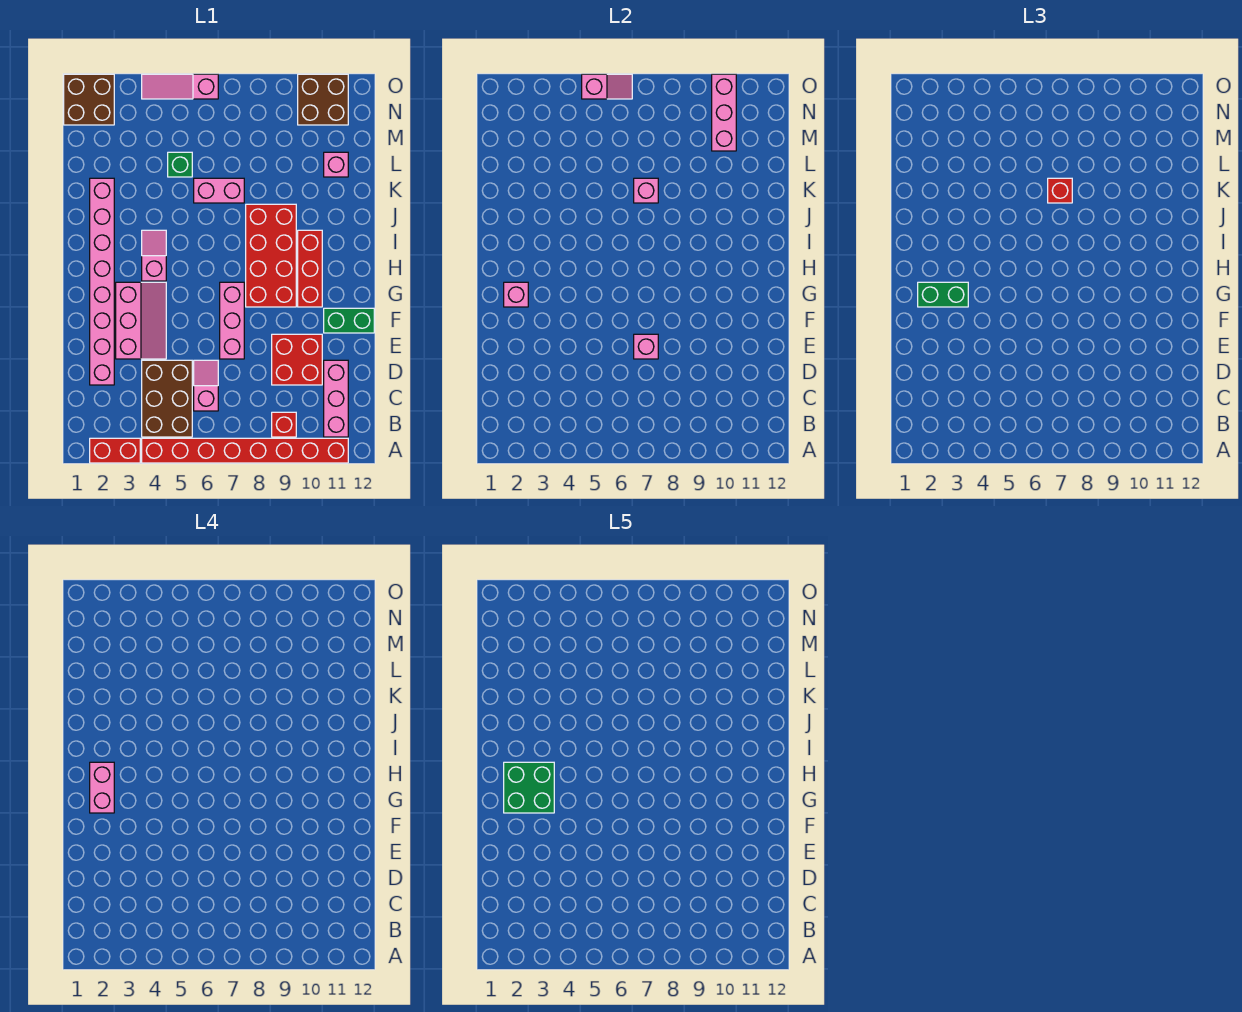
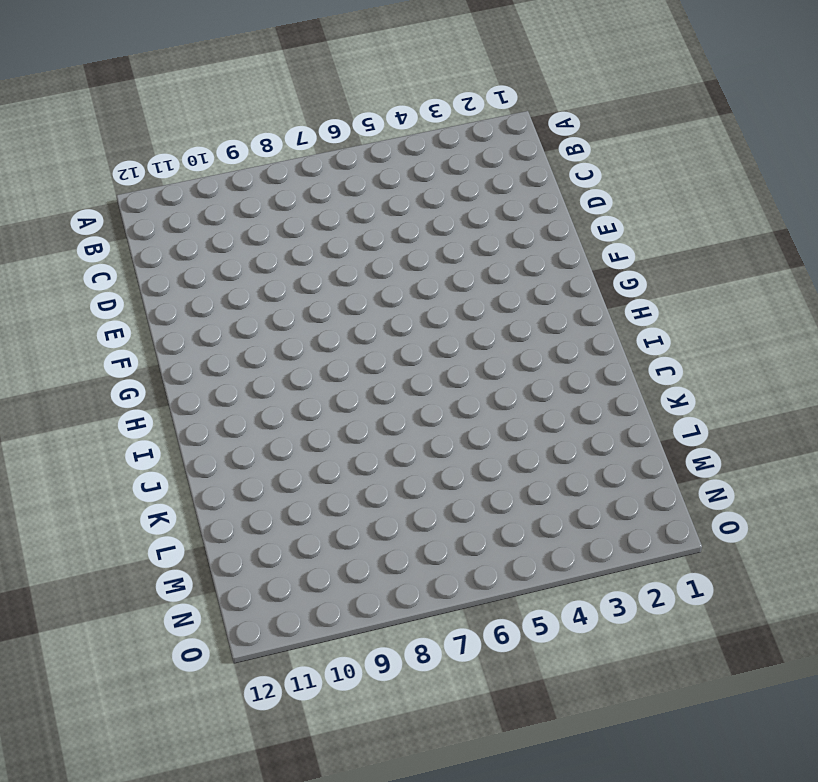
none -> red 1x2 brick [90,438,140,463]
none -> red 1x8 brick [142,438,348,463]
none -> brown 2x3 brick [142,360,192,437]

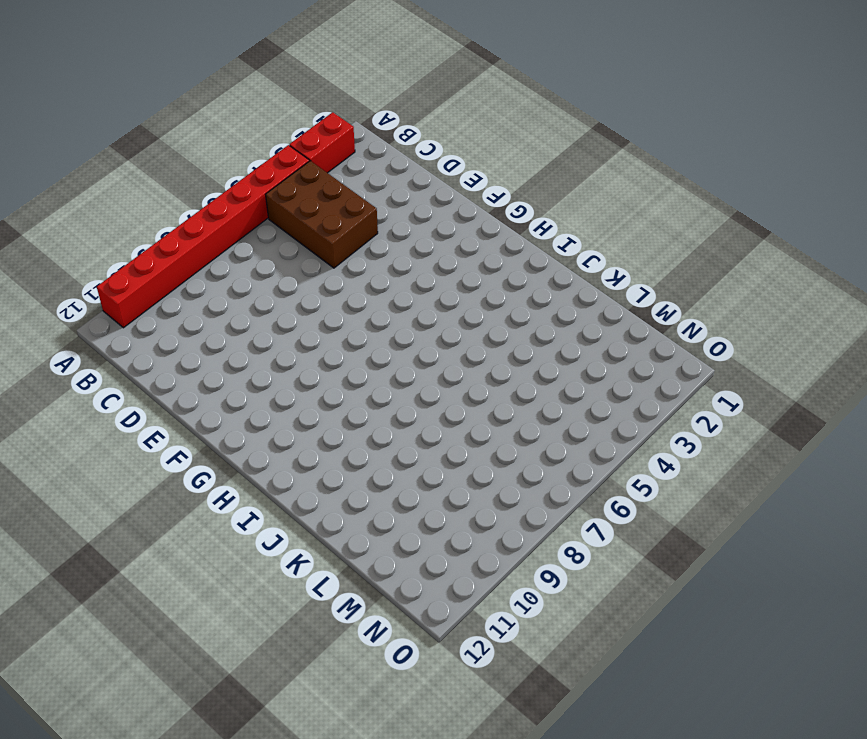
none -> red 1x1 brick [272,412,296,437]
none -> pink 1x3 brick [324,360,348,437]
none -> pink 1x2 slope [194,360,218,411]

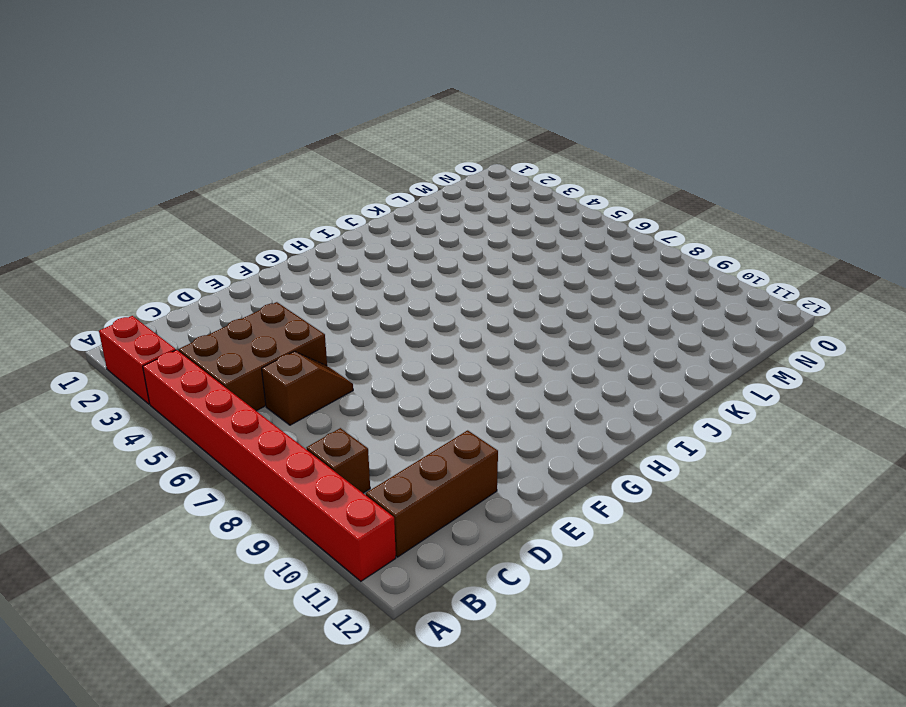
brown 1x1 brick [307,428,370,493] -> red 1x1 brick [272,412,296,437]
brown 1x3 brick [366,430,498,557] -> pink 1x3 brick [324,360,348,437]
brown 1x2 slope [262,351,353,425] -> pink 1x2 slope [194,360,218,411]
none -> pink 1x8 brick [90,178,114,385]
none -> red 2x2 brick [272,334,322,385]
none -> pink 2x3 slope [116,282,166,359]

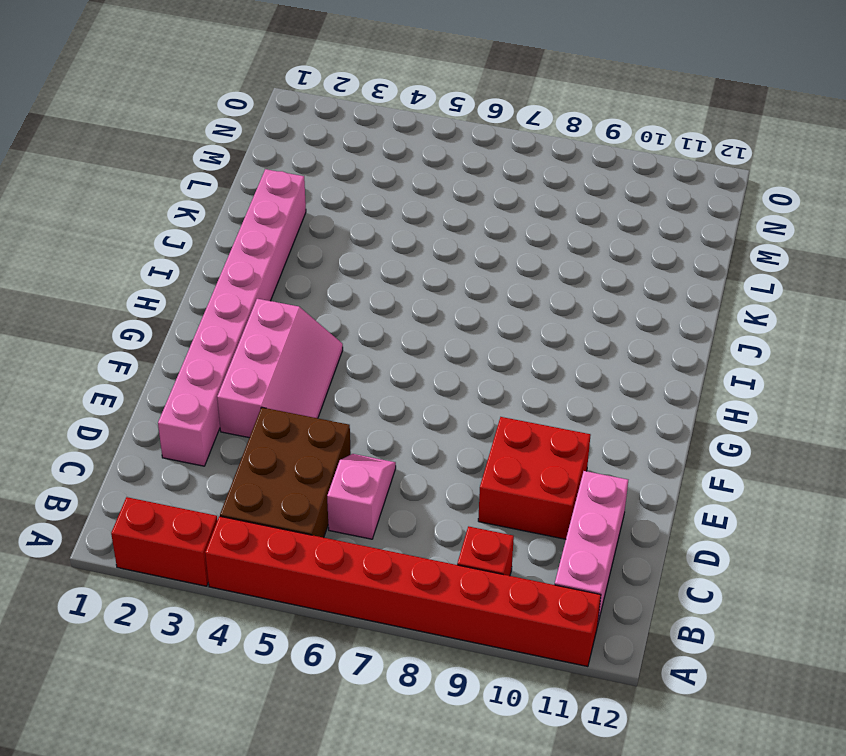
none -> pink 1x3 brick [220,282,244,359]
none -> green 1x2 brick [324,308,374,333]
none -> red 2x4 brick [246,204,296,307]

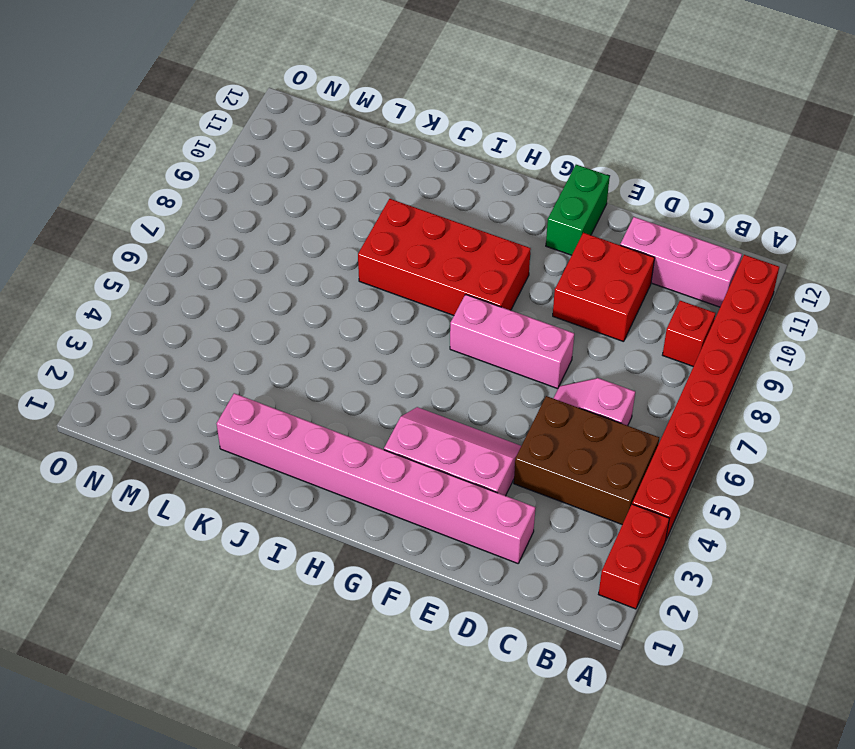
none -> red 1x3 brick [298,230,322,307]
none -> pink 1x2 slope [142,230,166,281]
none -> pink 1x2 brick [194,178,244,203]

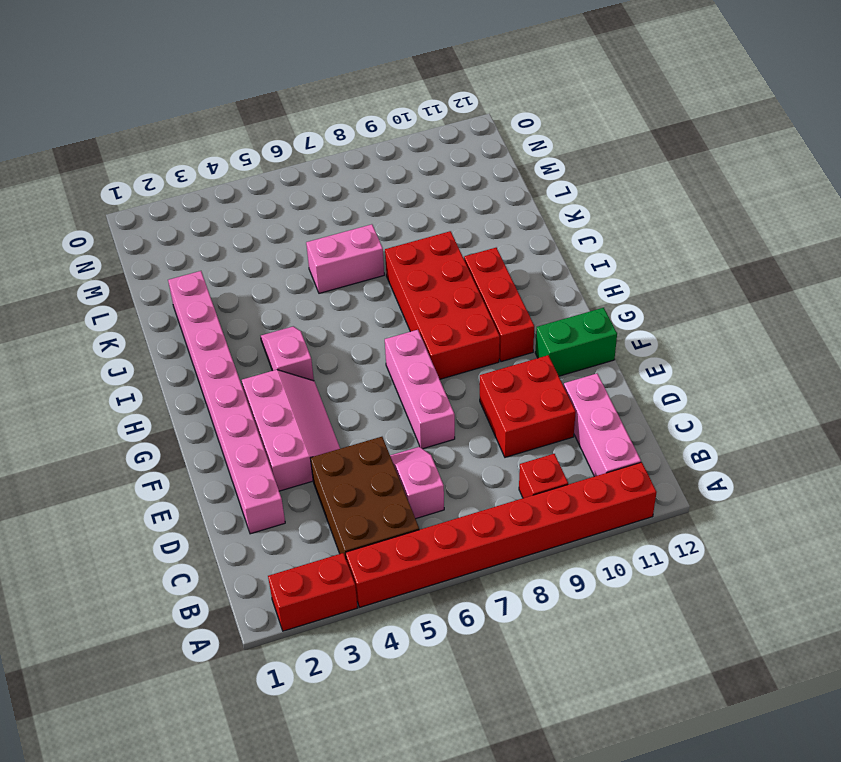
none -> green 1x1 brick [168,152,192,177]
none -> pink 1x1 brick [324,152,348,177]
none -> brown 2x2 brick [64,74,114,125]

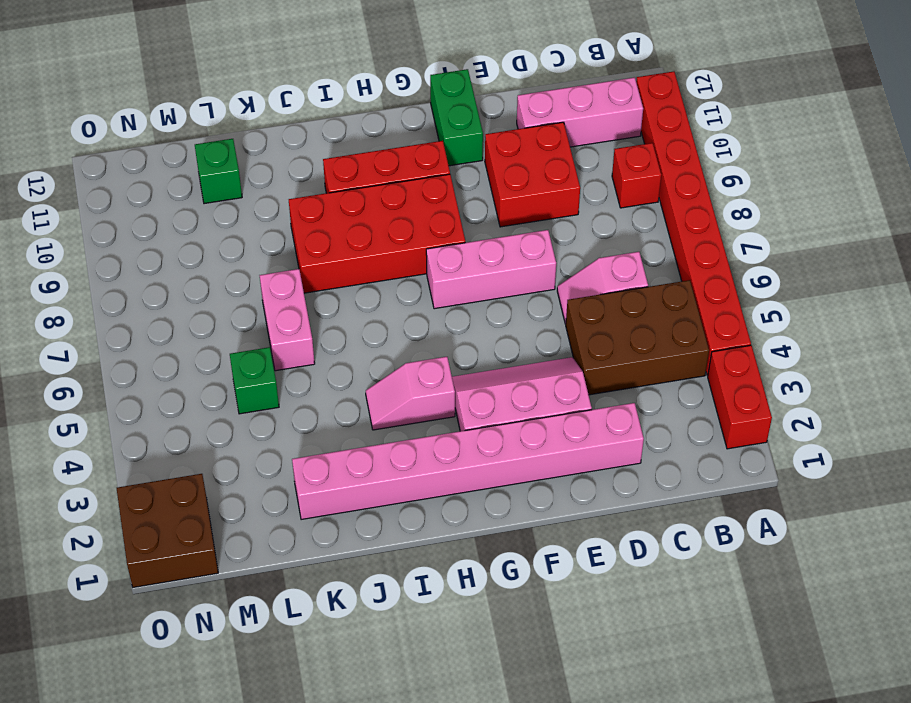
green 1x1 brick [195,139,242,204] -> pink 1x1 brick [324,152,348,177]
none -> brown 2x2 brick [298,74,348,125]
none -> pink 1x3 slope [142,74,218,99]
none -> pink 1x1 brick [634,334,658,359]

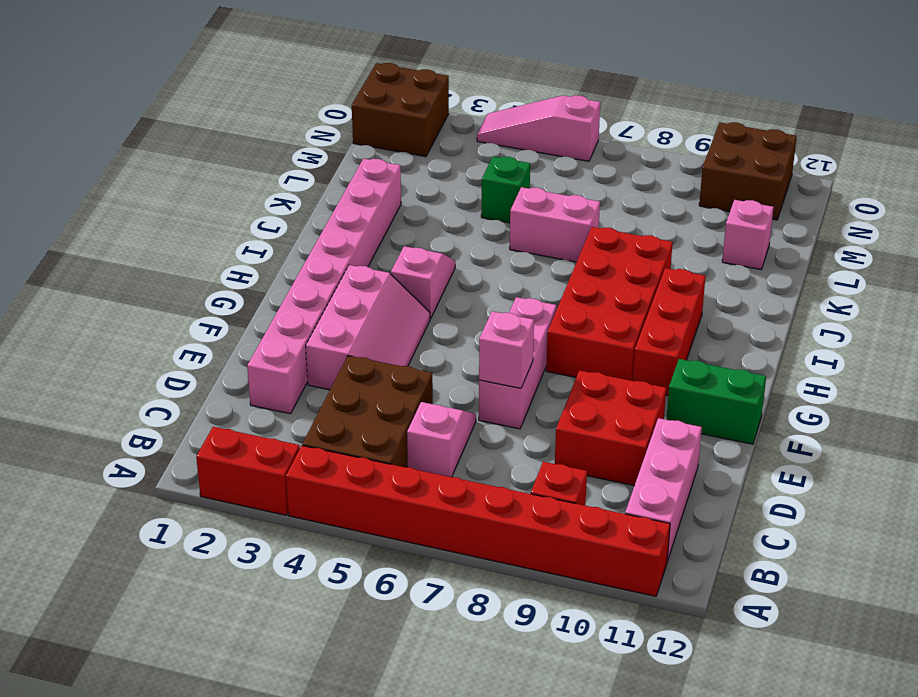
none -> pink 1x1 brick [504,282,528,307]
none -> pink 1x1 brick [634,178,658,203]
none -> pink 1x3 brick [712,74,736,151]

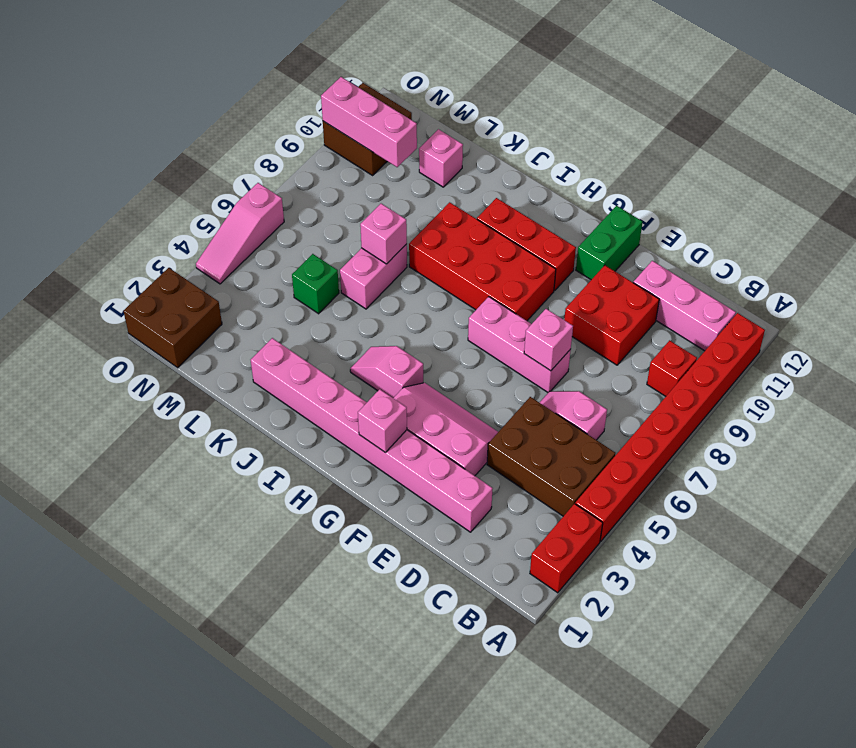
none -> pink 1x2 slope [582,74,632,99]
none -> green 1x2 brick [918,282,968,307]
none -> red 1x1 brick [1048,178,1072,203]

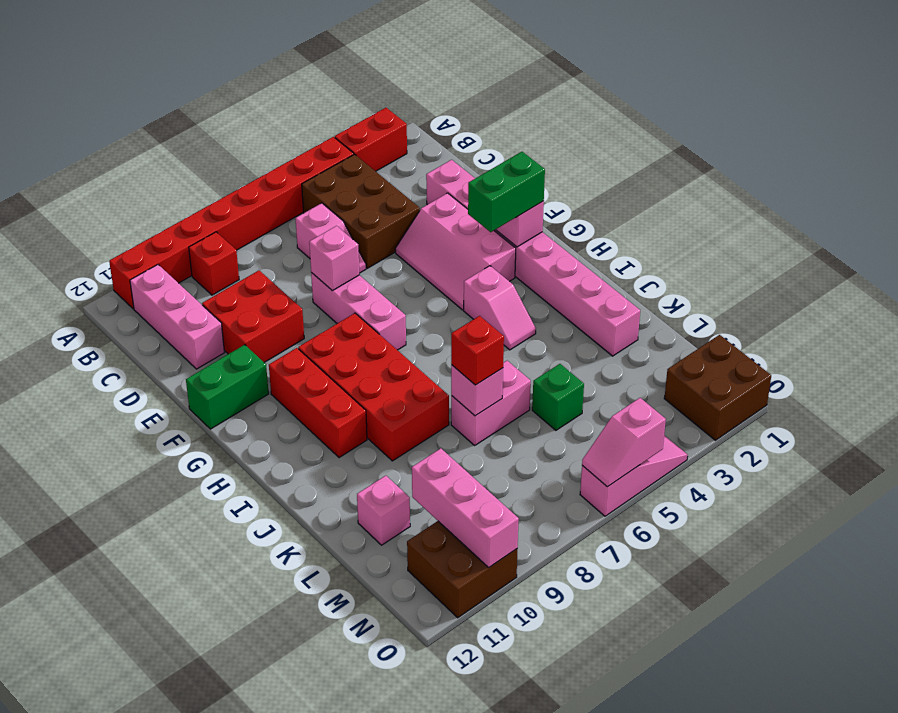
none -> pink 1x2 brick [90,762,114,813]
none -> green 2x2 brick [504,762,554,813]

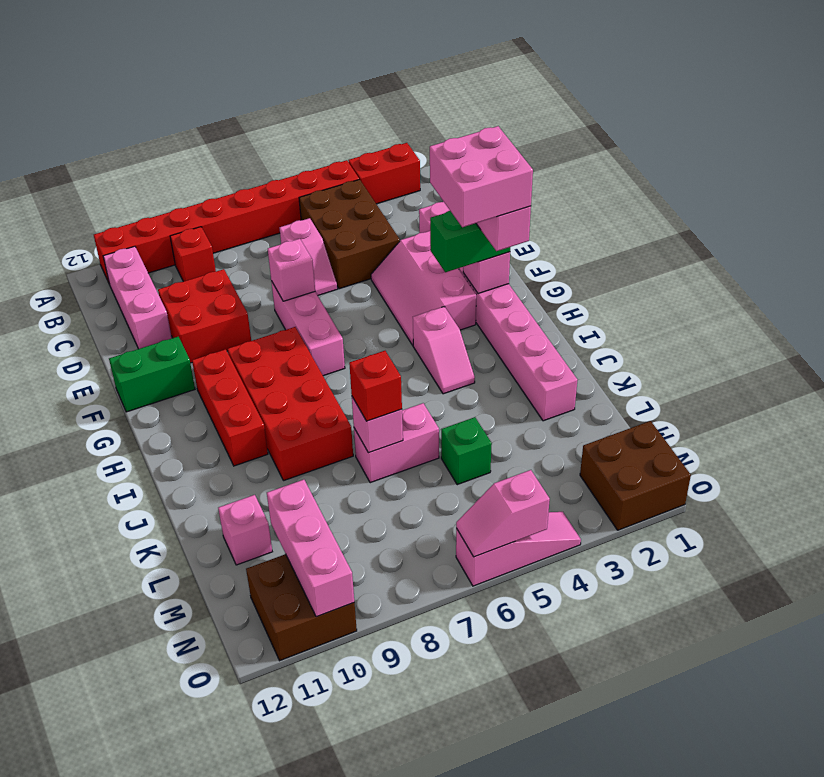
pink 2x2 brick [430,126,533,227] -> green 2x2 brick [504,762,554,813]

